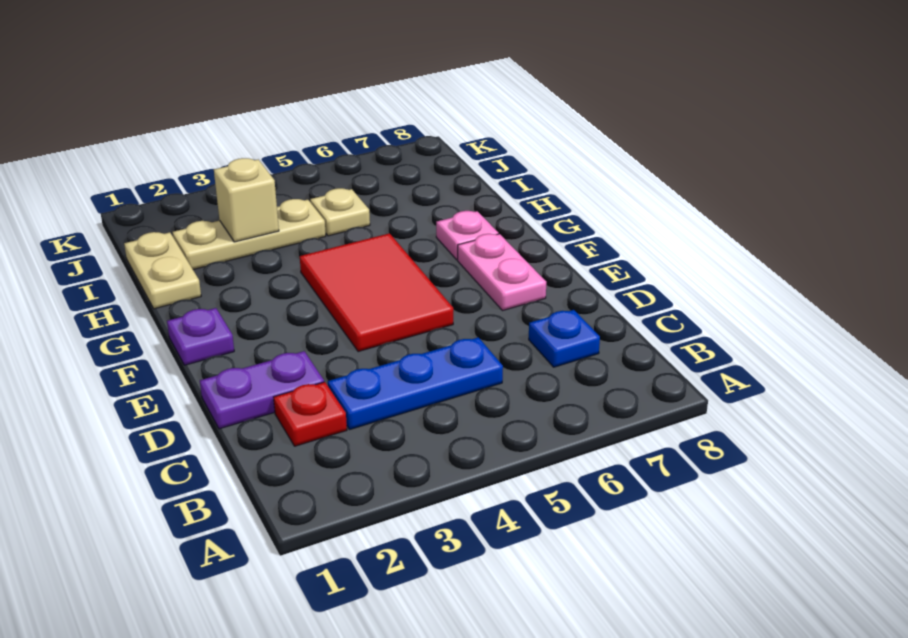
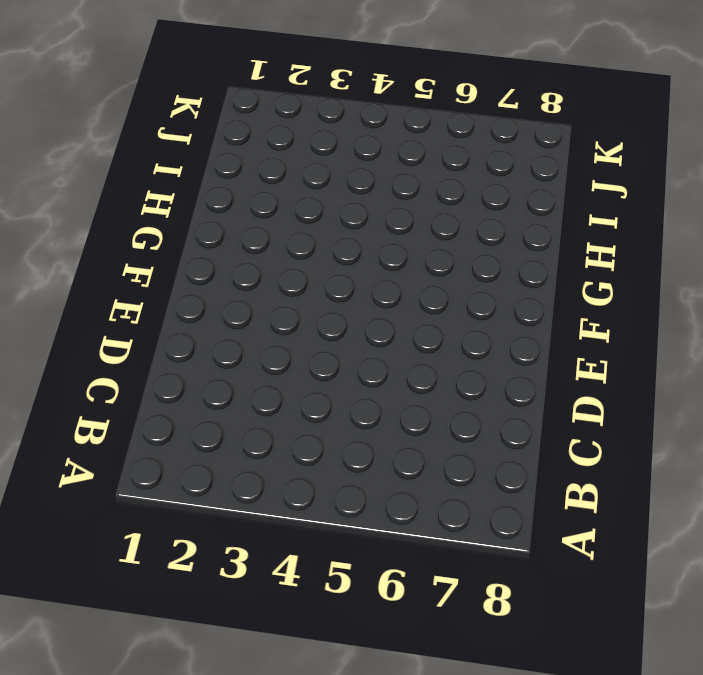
none -> red 1x1 plate [273,382,347,446]
none -> blue 1x3 plate [328,337,503,430]
none -> blue 1x1 plate [529,310,600,367]

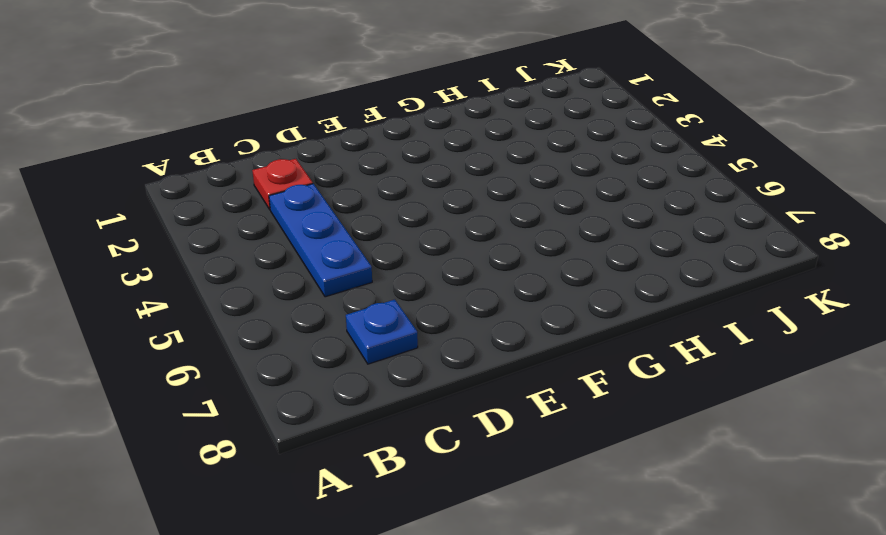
none -> purple 1x2 plate [200,351,324,429]
none -> red 2x3 tile [300,233,453,352]
none -> pink 1x2 plate [458,234,546,311]

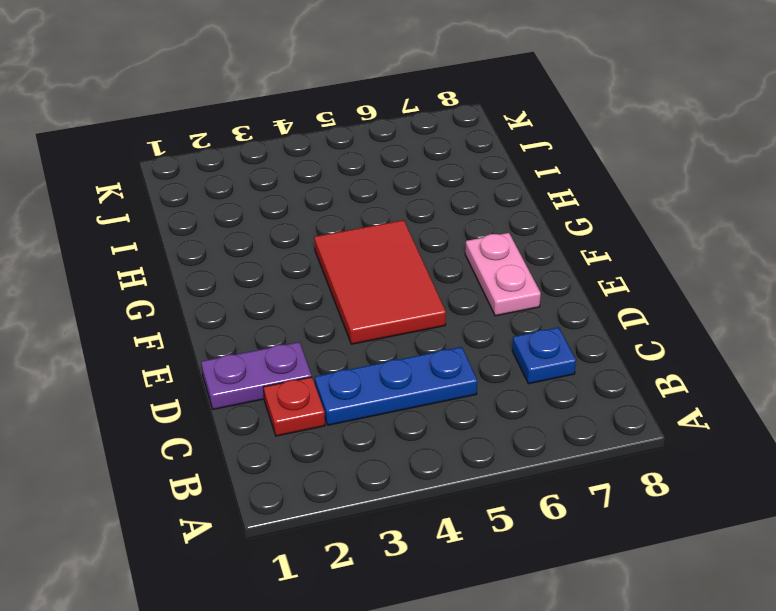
none -> purple 1x1 plate [167,308,234,365]
none -> pink 1x1 plate [436,211,499,260]
none -> tan 1x2 plate [124,232,201,309]

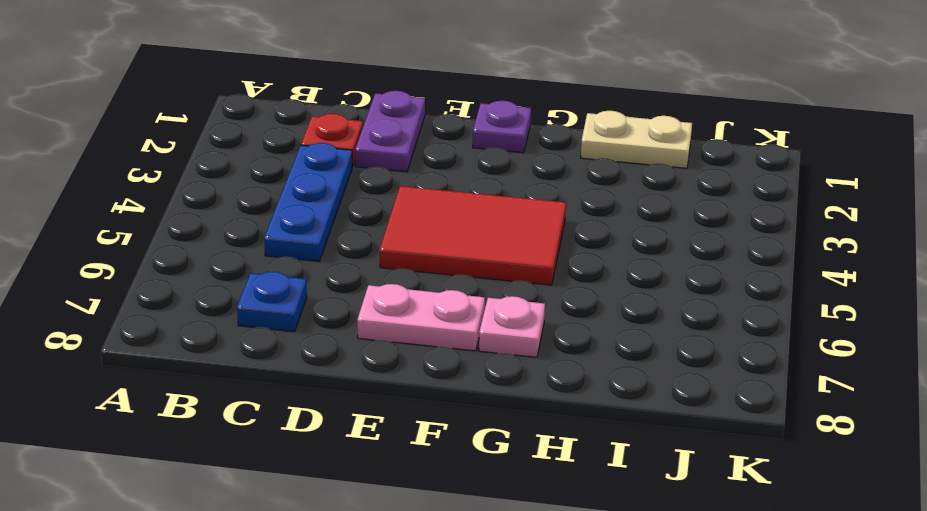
none -> tan 1x3 plate [173,199,326,269]
none -> tan 1x1 plate [310,188,370,236]
none -> tan 1x1 brick [214,158,279,242]

